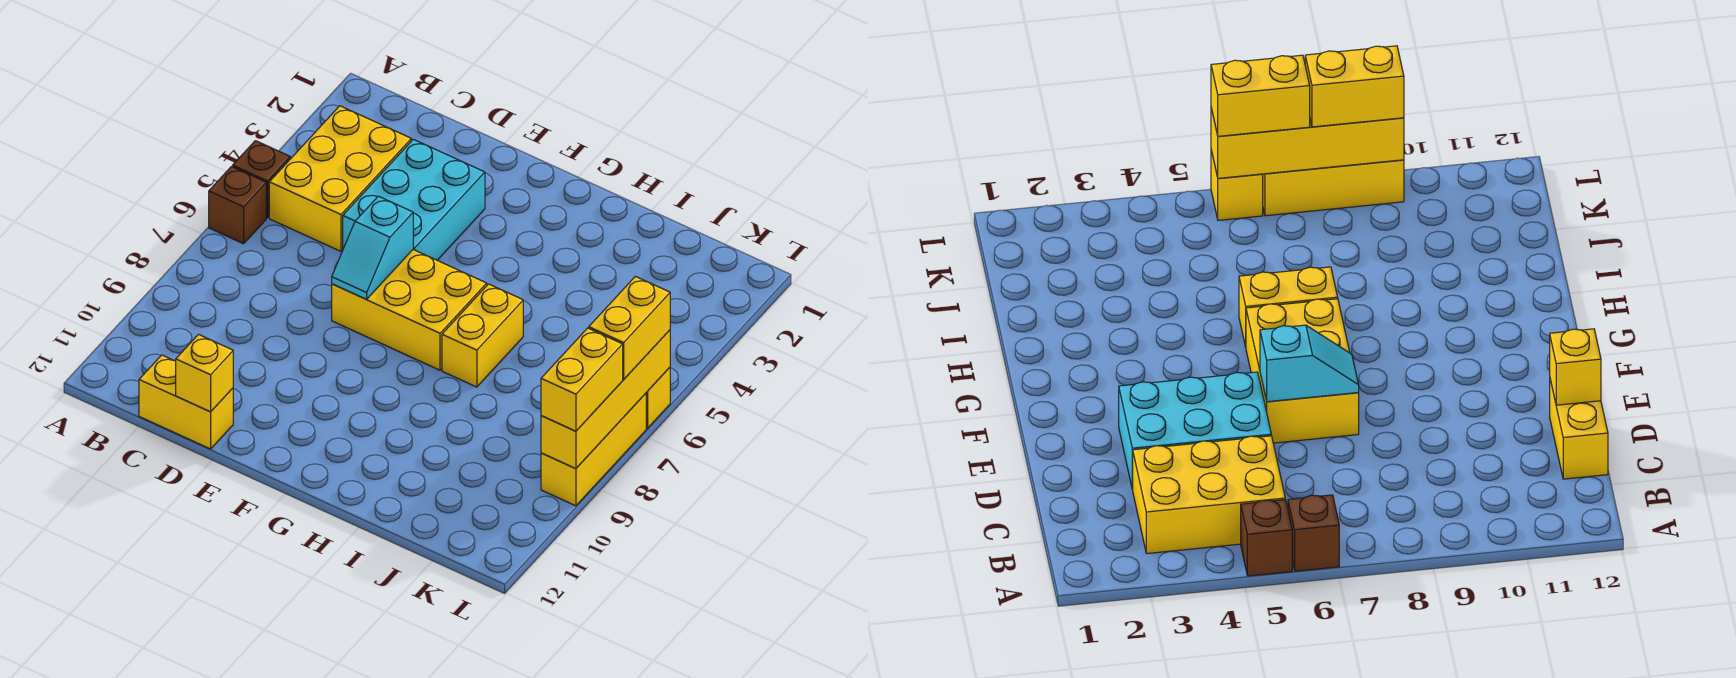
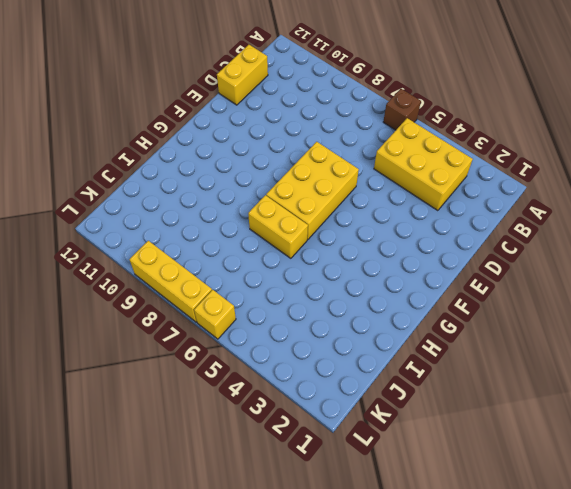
none -> brown 1x1 brick [233,141,290,218]
none -> cyan 2x3 brick [343,139,485,260]
none -> yellow 1x1 brick [176,335,233,412]

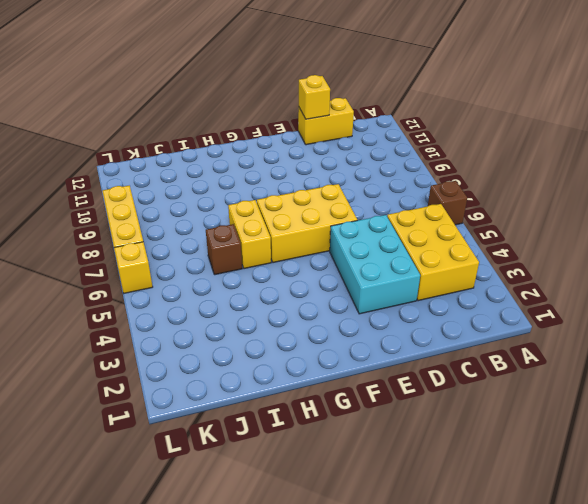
brown 1x1 brick [206,224,242,275] -> brown 1x1 brick moved to [233,141,290,218]
none -> cyan 1x2 slope [332,196,413,299]
none -> yellow 1x4 brick [541,330,670,469]
none -> yellow 1x2 brick [589,276,670,379]

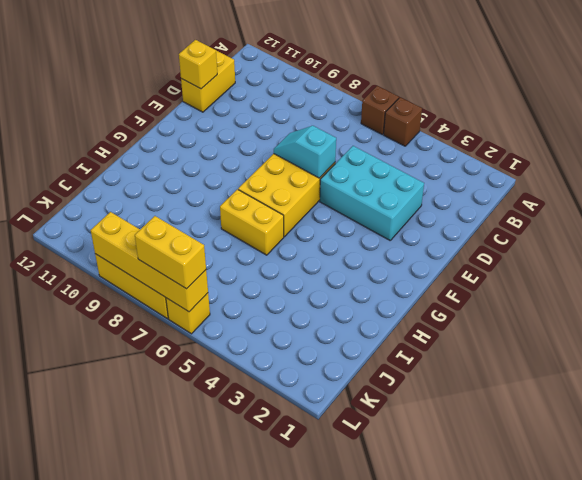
none -> yellow 2x3 brick [269,106,411,251]
none -> yellow 1x2 brick [541,328,623,431]

